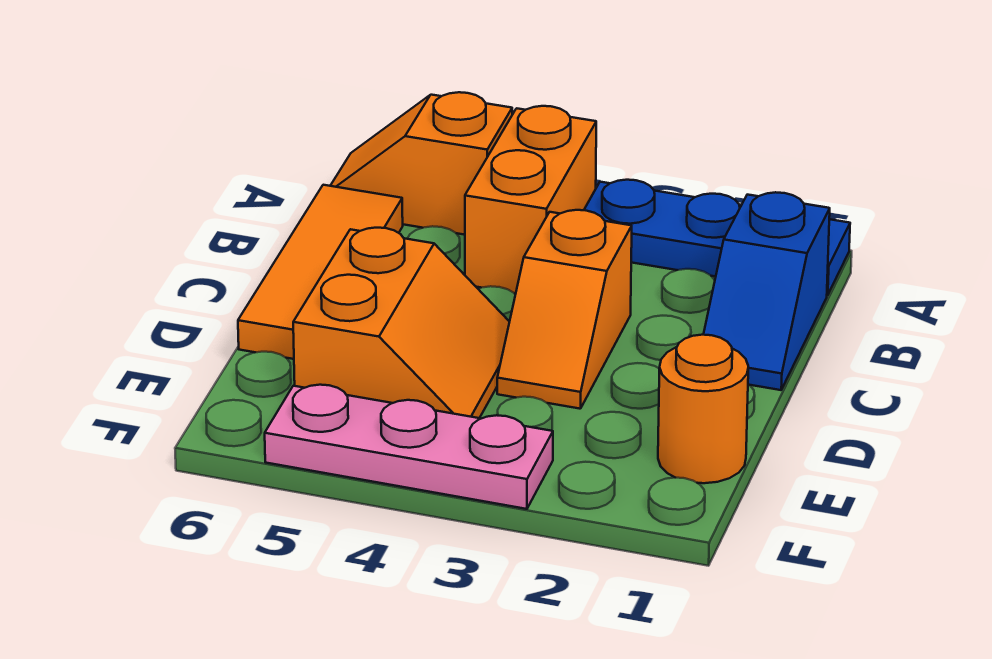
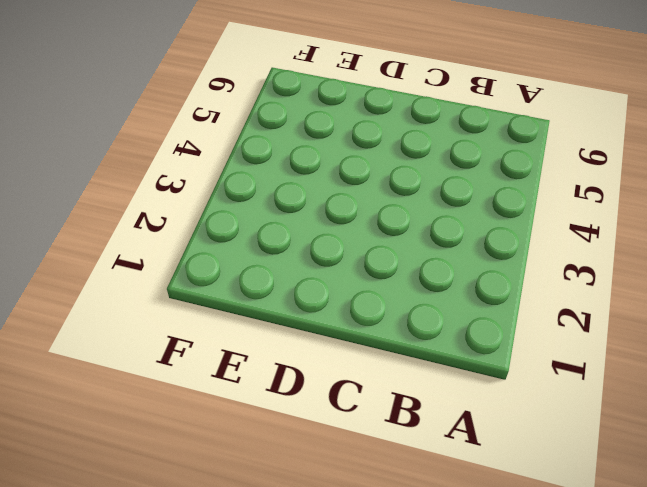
none -> blue 1x3 plate [584,180,850,295]
none -> orange 1x2 brick [465,106,596,293]

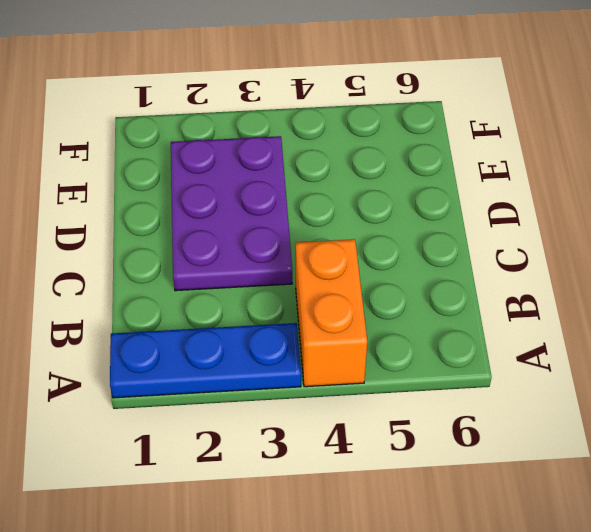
purple 2x3 plate [171,136,292,291] -> orange 1x2 slope [497,210,632,409]
none -> orange 1x2 slope [330,92,512,235]
none -> blue 1x2 slope [703,192,830,390]

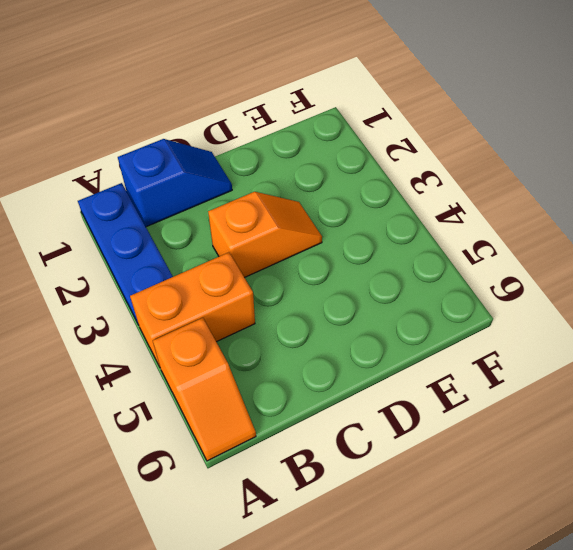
none -> orange 1x3 tile [238,185,403,359]
none -> orange 2x2 slope [293,228,509,418]

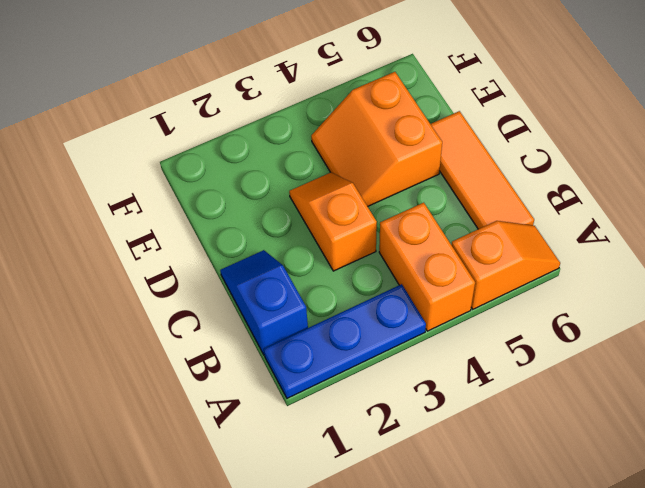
none -> orange 1x1 round brick [658,335,748,483]
none -> pink 1x3 plate [265,385,553,509]

